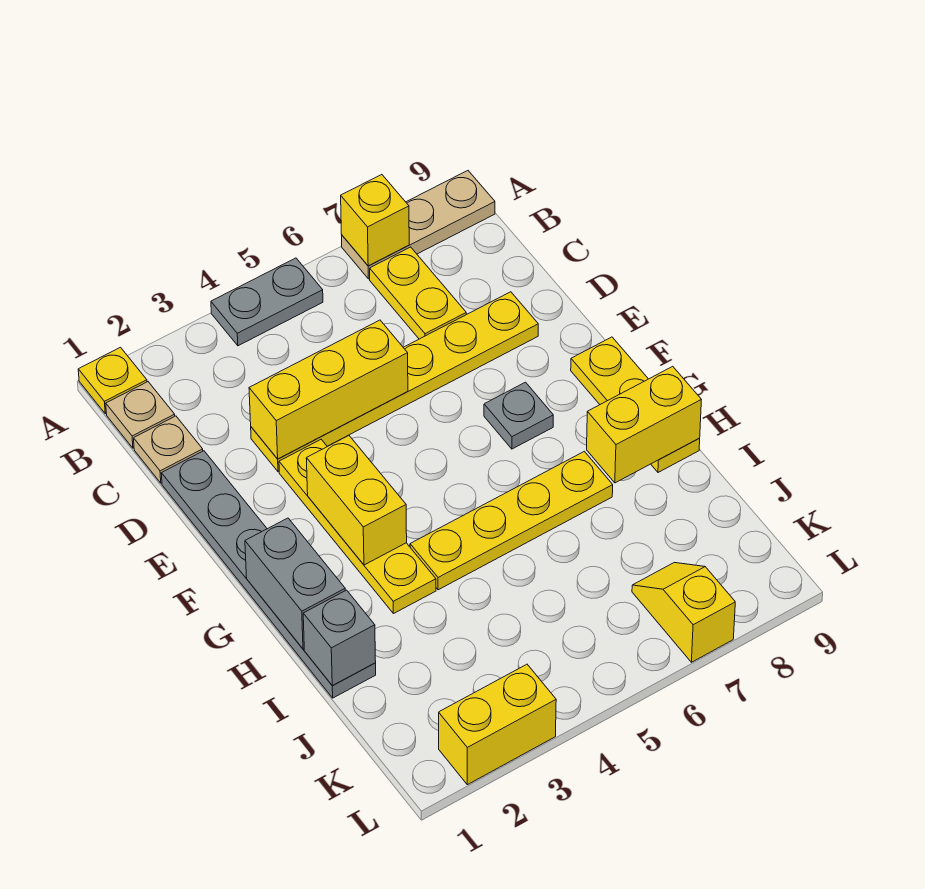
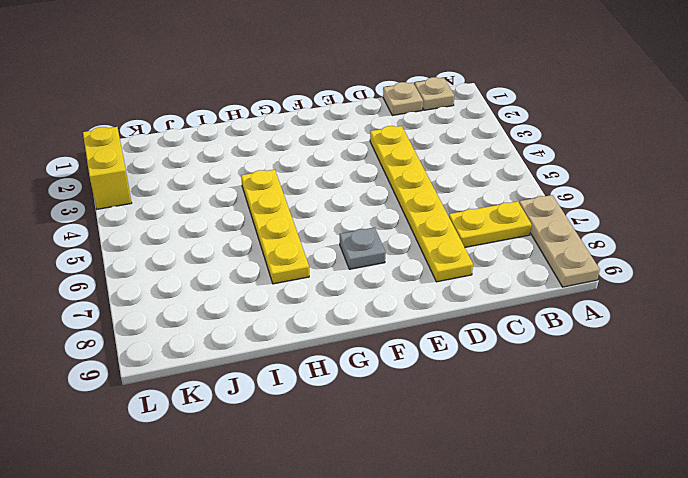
none -> yellow 1x1 plate [78,347,147,414]
none -> grey 1x2 plate [211,258,323,346]
none -> grey 1x6 plate [161,451,376,698]

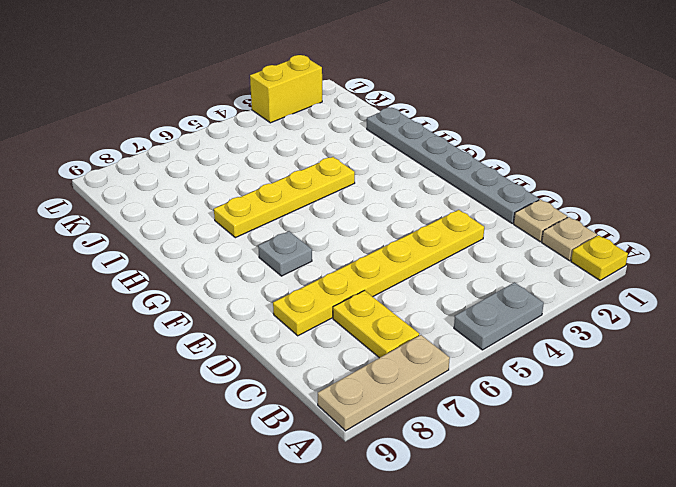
none -> yellow 1x4 plate [279,440,436,614]
none -> yellow 1x3 plate [571,337,700,472]
none -> yellow 1x2 slope [632,563,735,662]

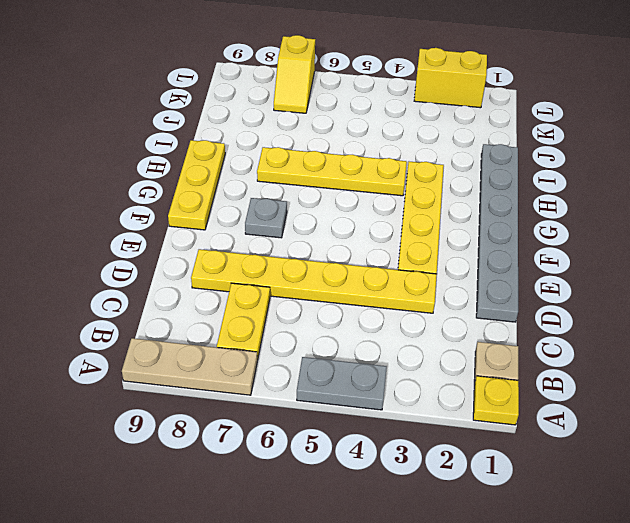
none -> tan 1x1 plate [134,416,203,483]
none -> yellow 1x1 brick [341,175,409,266]
none -> yellow 1x3 brick [249,320,408,459]

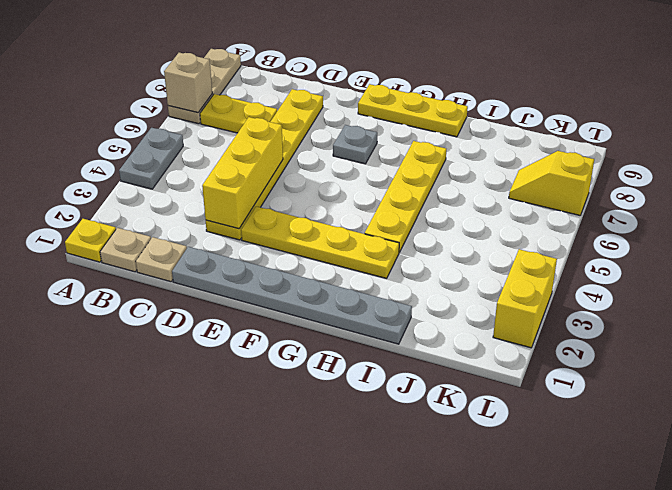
tan 1x1 brick [164,53,212,113] -> yellow 1x1 brick [341,175,409,266]
none -> yellow 1x2 brick [306,436,407,565]
none -> grey 1x2 brick [245,518,345,649]
none -> yellow 1x2 brick [587,366,701,483]

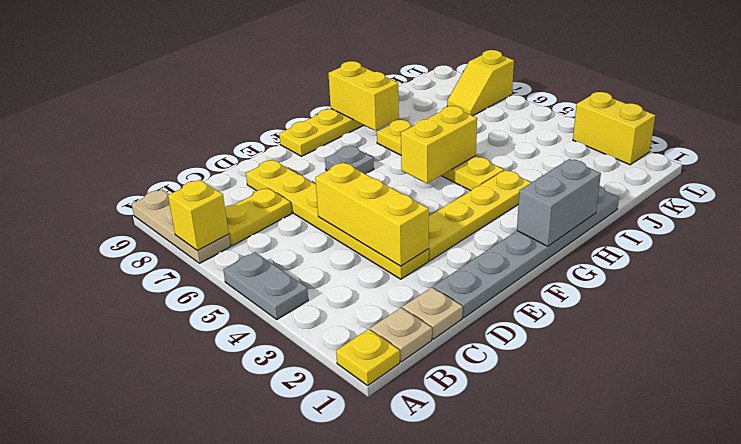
yellow 1x2 brick [401,106,477,183] -> yellow 1x2 brick moved to [306,436,407,565]
none -> grey 1x1 brick [303,590,376,685]

